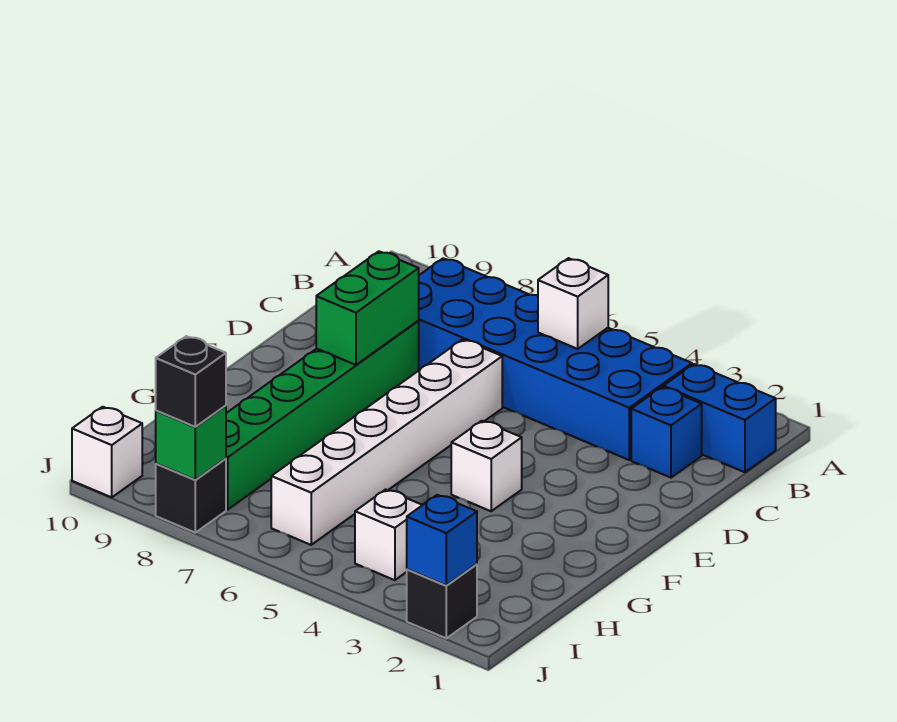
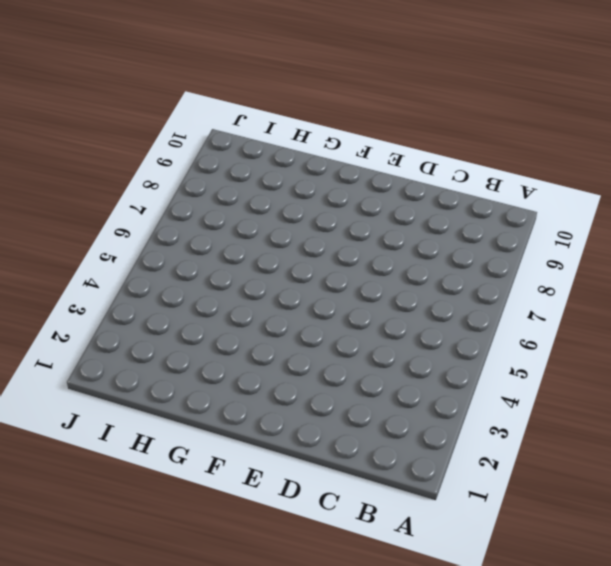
none -> blue 1x2 brick [663,364,776,472]
none -> blue 2x6 brick [418,258,692,460]
none -> blue 1x1 brick [631,387,702,478]

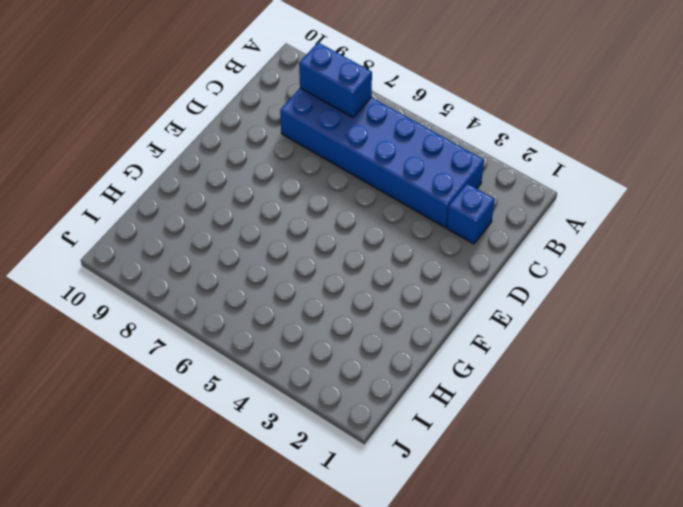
blue 1x2 brick [299,42,372,117] -> blue 1x2 brick moved to [663,364,776,472]
none -> white 1x6 brick [271,339,502,545]
none -> green 1x6 brick [226,321,419,510]
none -> white 1x1 brick [451,421,522,511]

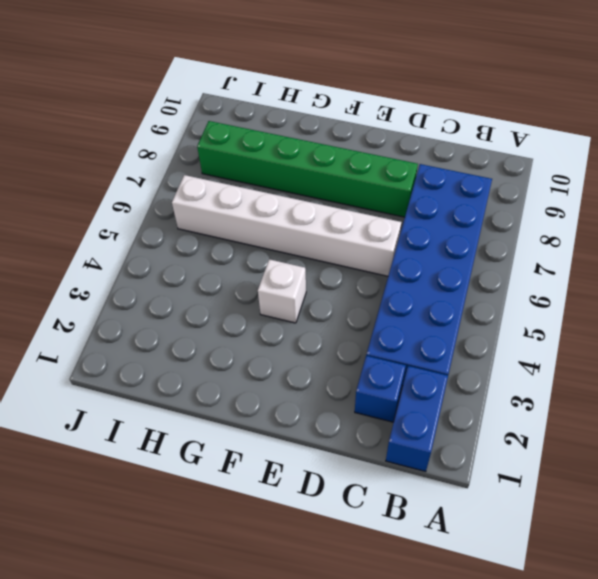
none -> white 1x1 brick [355,489,422,580]
none -> black 1x1 brick [407,564,477,638]
none -> black 1x1 brick [156,459,226,533]

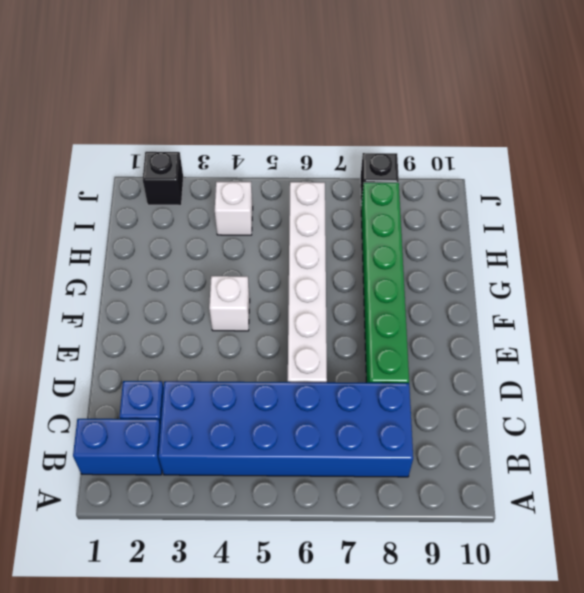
none -> white 1x1 brick [72,407,142,497]
none -> white 1x1 brick [538,258,608,349]
none -> green 1x2 brick [316,251,419,365]

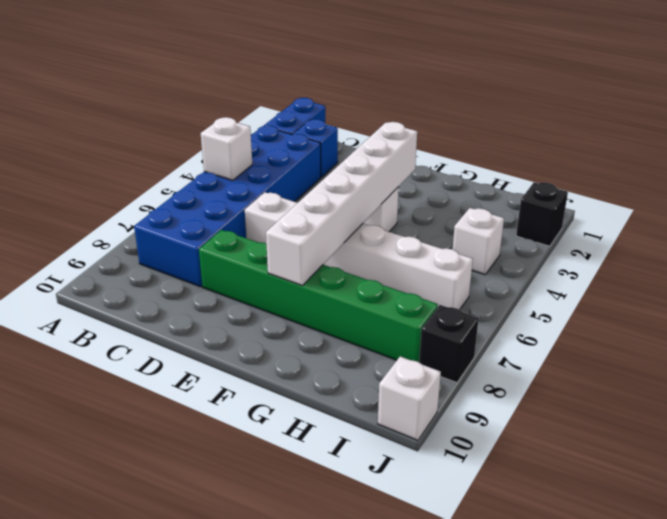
white 1x6 brick [266,122,417,286] -> none
none -> green 1x2 brick [316,251,419,365]
none -> blue 1x1 brick [407,495,477,585]
none -> green 1x1 brick [156,406,226,480]

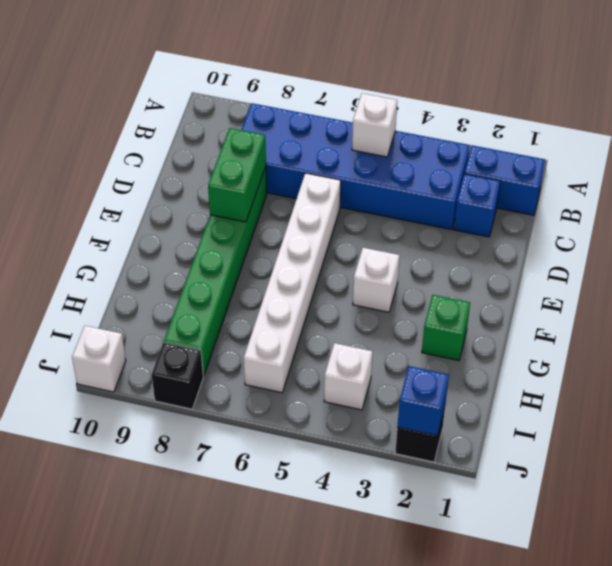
green 1x1 brick [422,295,470,360] -> green 1x1 brick moved to [156,406,226,480]
none -> black 1x1 brick [156,336,226,427]

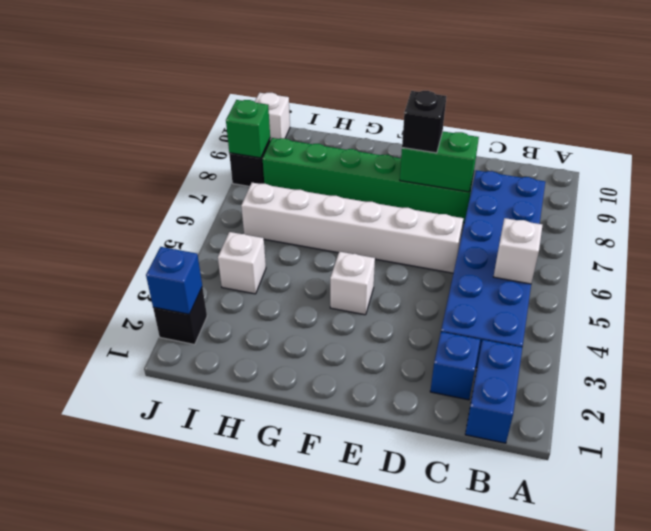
black 1x1 brick [402,91,446,153] -> black 1x1 brick moved to [156,336,226,427]

